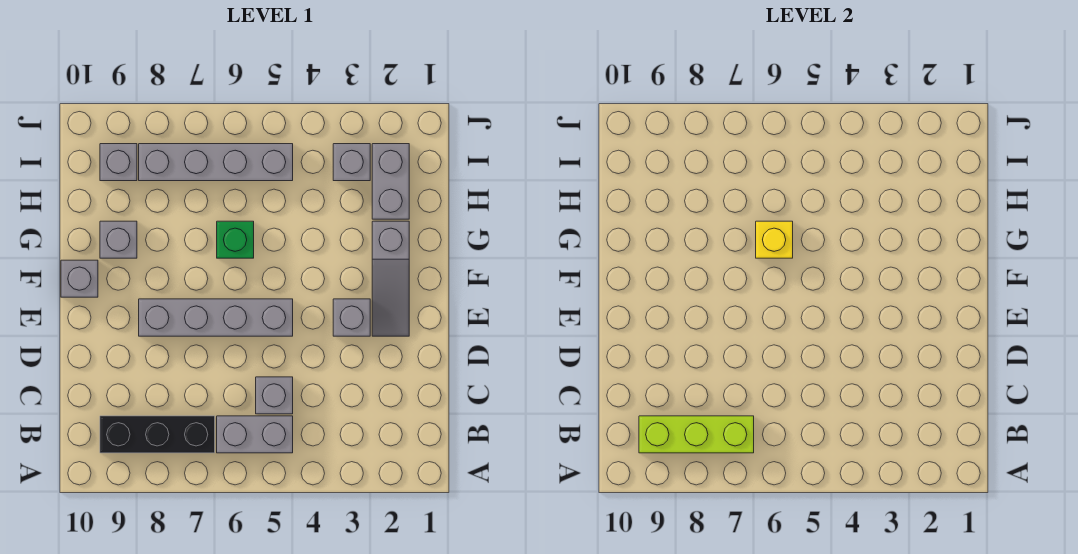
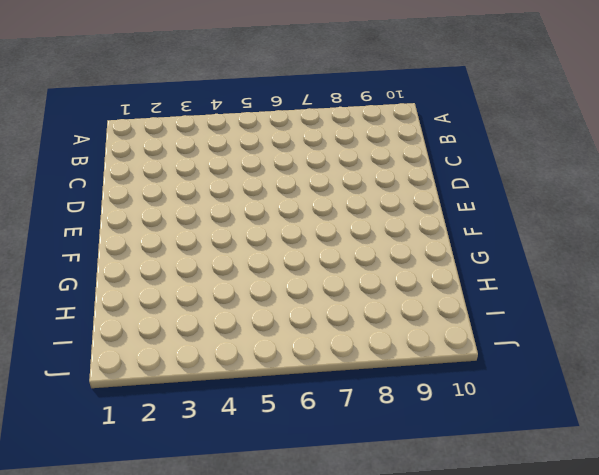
none -> grey 1x2 brick [217,416,293,453]
none -> black 1x3 brick [100,416,215,453]
none -> grey 1x1 brick [256,377,293,414]

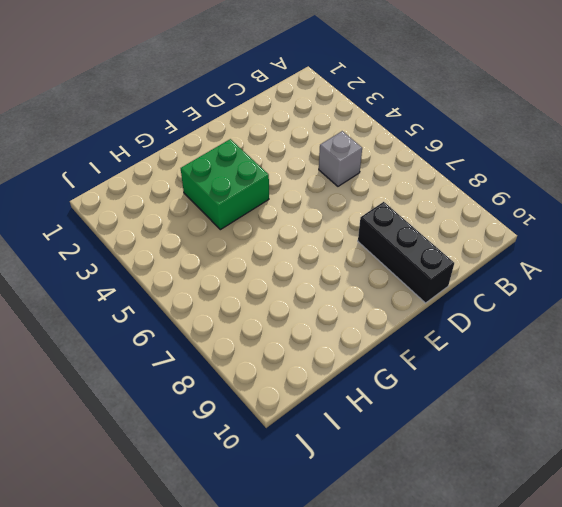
black 1x3 brick [358,202,454,303] -> black 1x3 brick moved to [100,416,215,453]
green 2x2 brick [181,139,269,230] -> none
none -> grey 1x2 brick [217,416,293,453]
none -> grey 1x3 slope [372,221,409,336]
none -> grey 1x1 brick [333,299,370,336]

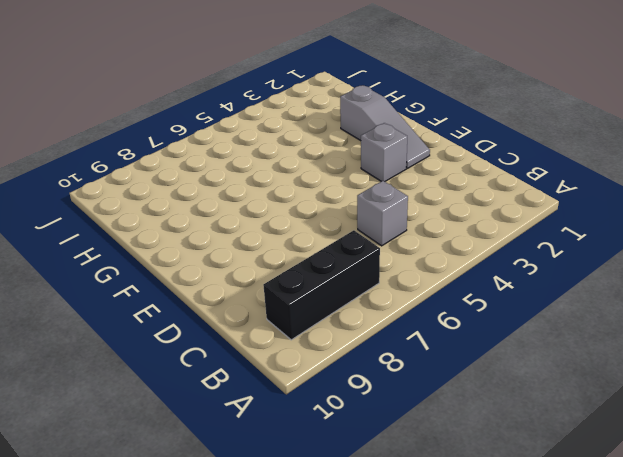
none -> grey 1x2 brick [217,416,293,453]
none -> grey 1x4 brick [139,299,293,336]
none -> grey 1x1 brick [61,260,98,297]

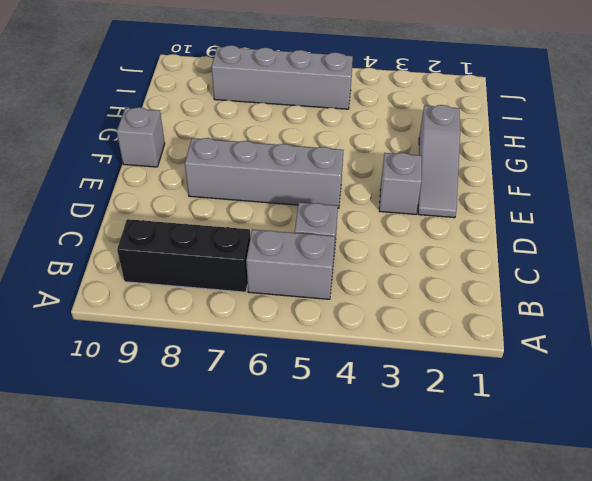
none -> green 1x1 brick [217,221,254,258]
none -> grey 1x1 brick [100,221,137,258]
none -> grey 1x2 brick [372,144,409,219]

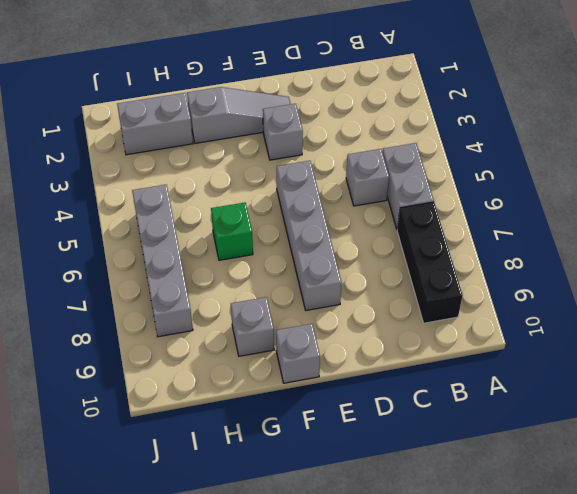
none -> grey 1x1 brick [333,144,370,181]
none -> grey 1x1 brick [100,144,137,181]
none -> lime 1x3 brick [639,416,754,453]

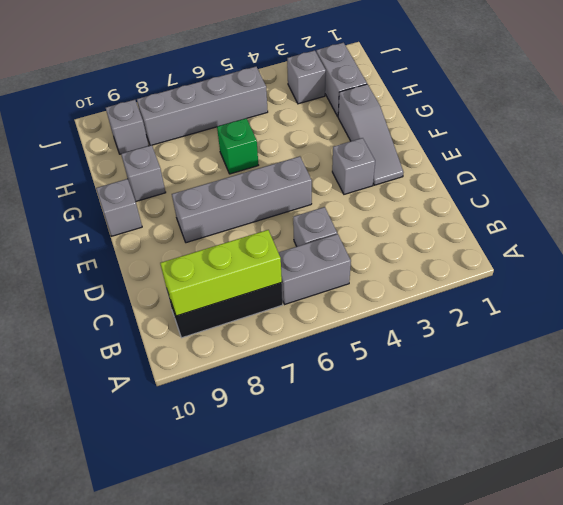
none -> yellow 1x1 brick [756,221,793,258]

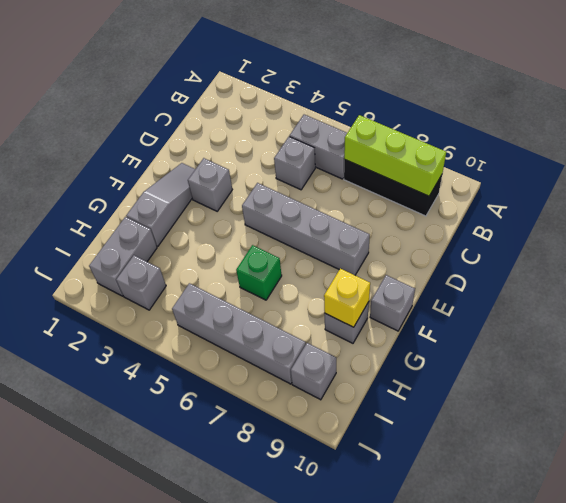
yellow 1x1 brick [324,269,370,327] -> yellow 1x1 brick moved to [756,221,793,258]

